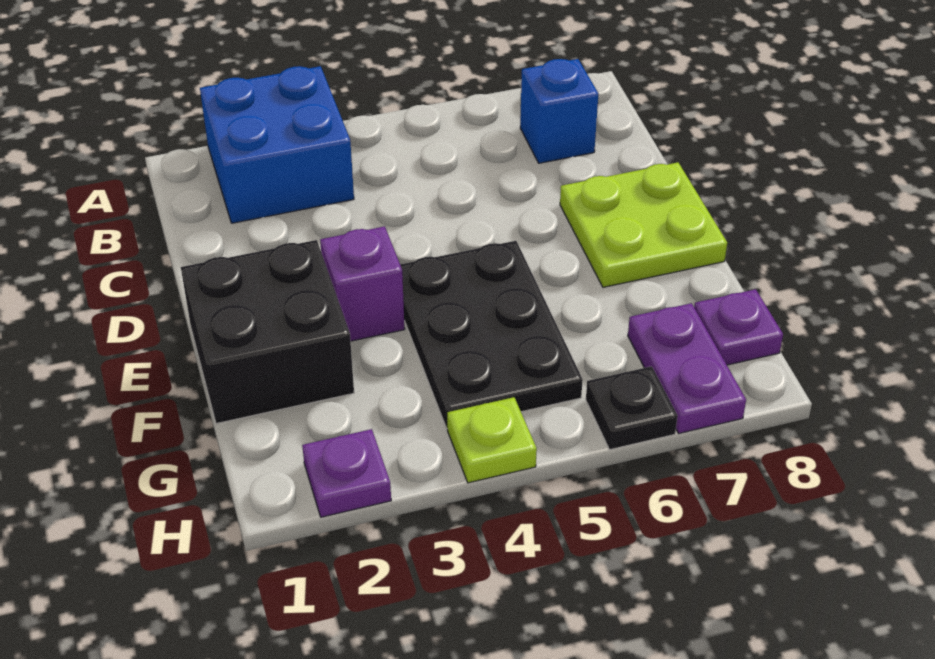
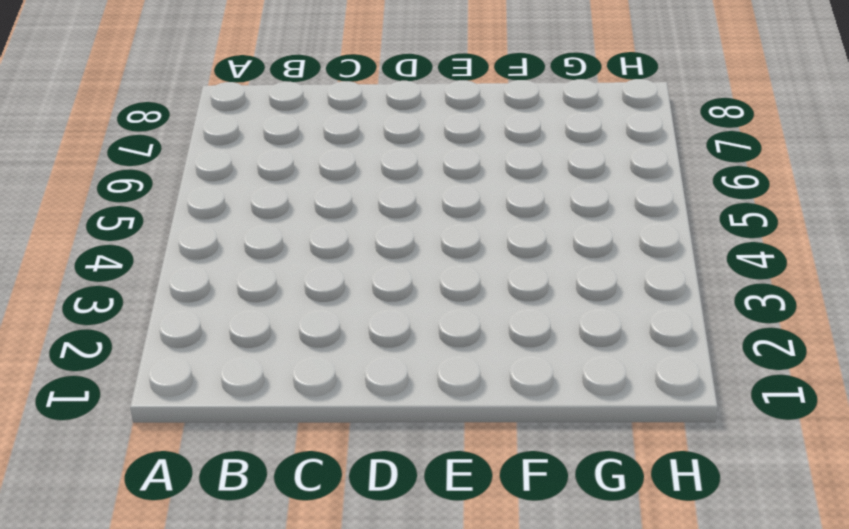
none -> blue 2x2 brick [200,66,354,223]
none -> blue 1x1 brick [520,59,598,163]

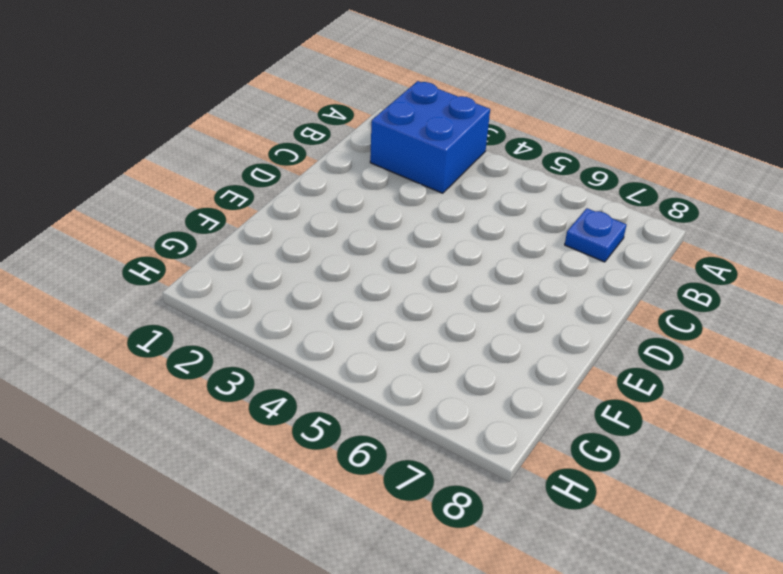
blue 1x1 plate [565,208,626,262] -> blue 1x1 brick [520,59,598,163]
none -> lime 2x2 plate [560,162,727,287]
none -> black 2x2 brick [181,240,354,424]

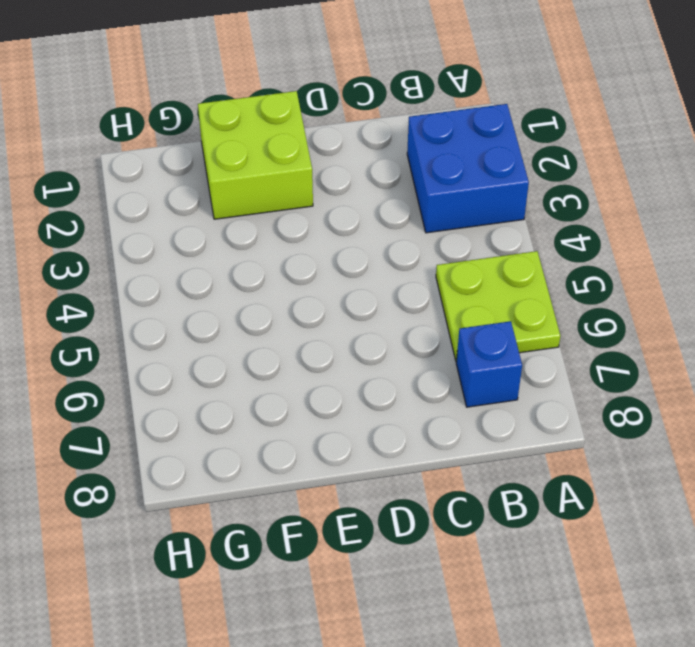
lime 2x2 plate [436,251,560,362] -> lime 2x2 plate moved to [560,162,727,287]
lime 2x2 brick [198,91,313,219] -> black 2x2 brick [181,240,354,424]
none -> purple 1x1 brick [320,226,405,341]
none -> black 2x3 plate [400,241,583,428]

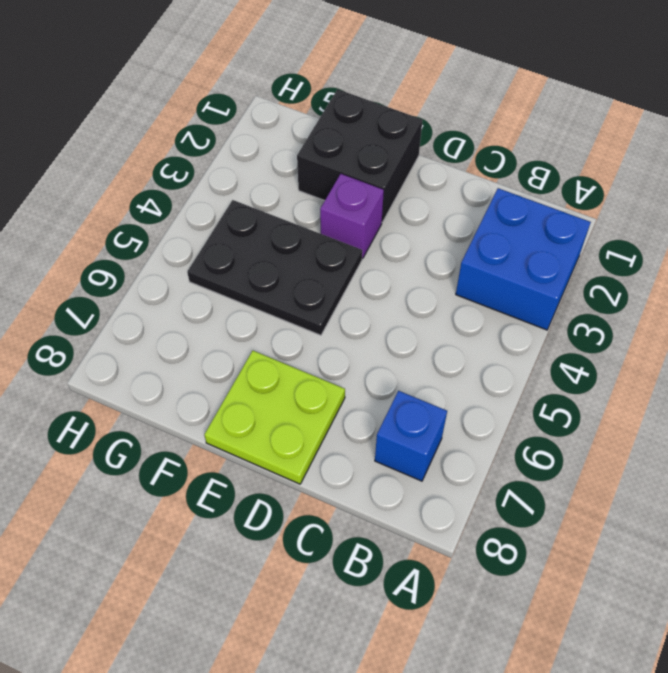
none -> purple 1x2 plate [628,303,746,434]
none -> purple 1x1 plate [694,289,783,365]

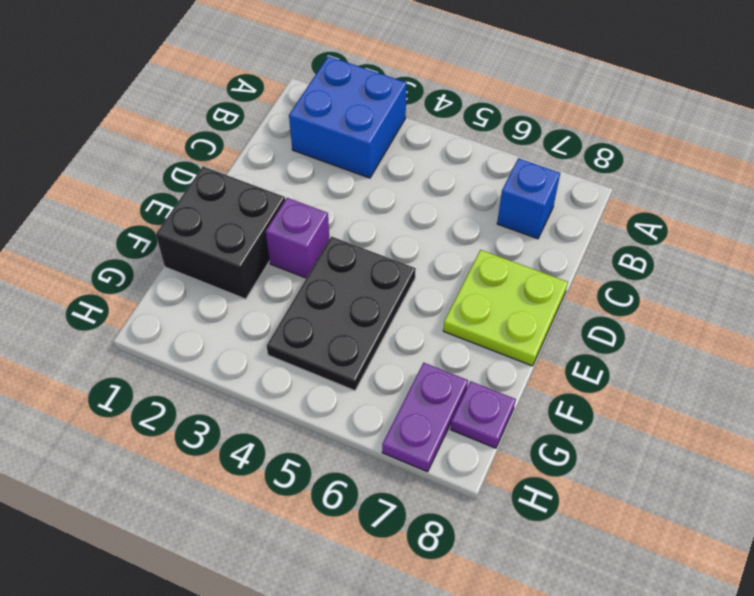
none -> purple 1x1 plate [302,429,391,517]
none -> lime 1x1 plate [447,397,537,483]

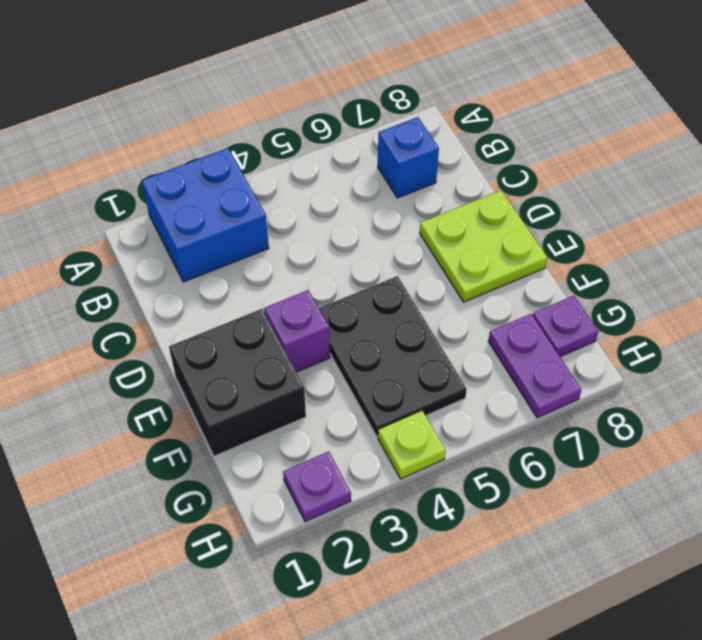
none -> black 1x1 plate [586,366,678,450]

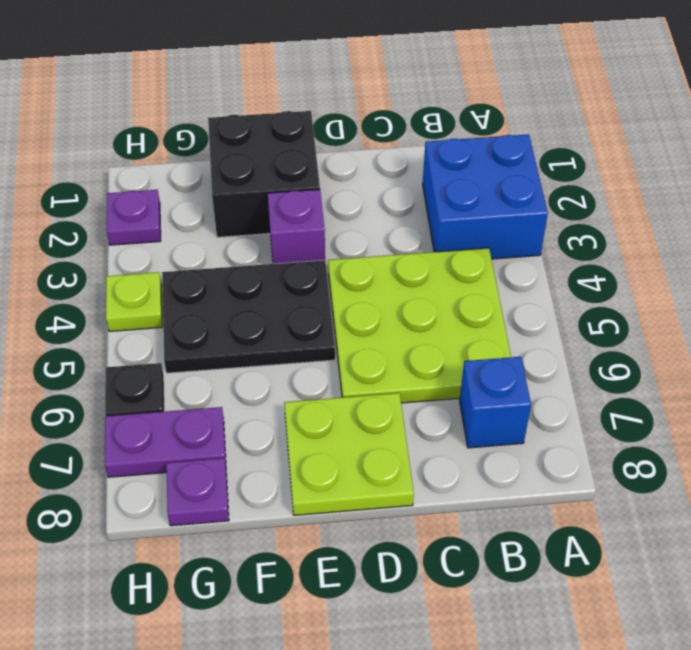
lime 3x3 plate [328,248,511,403] -> none

